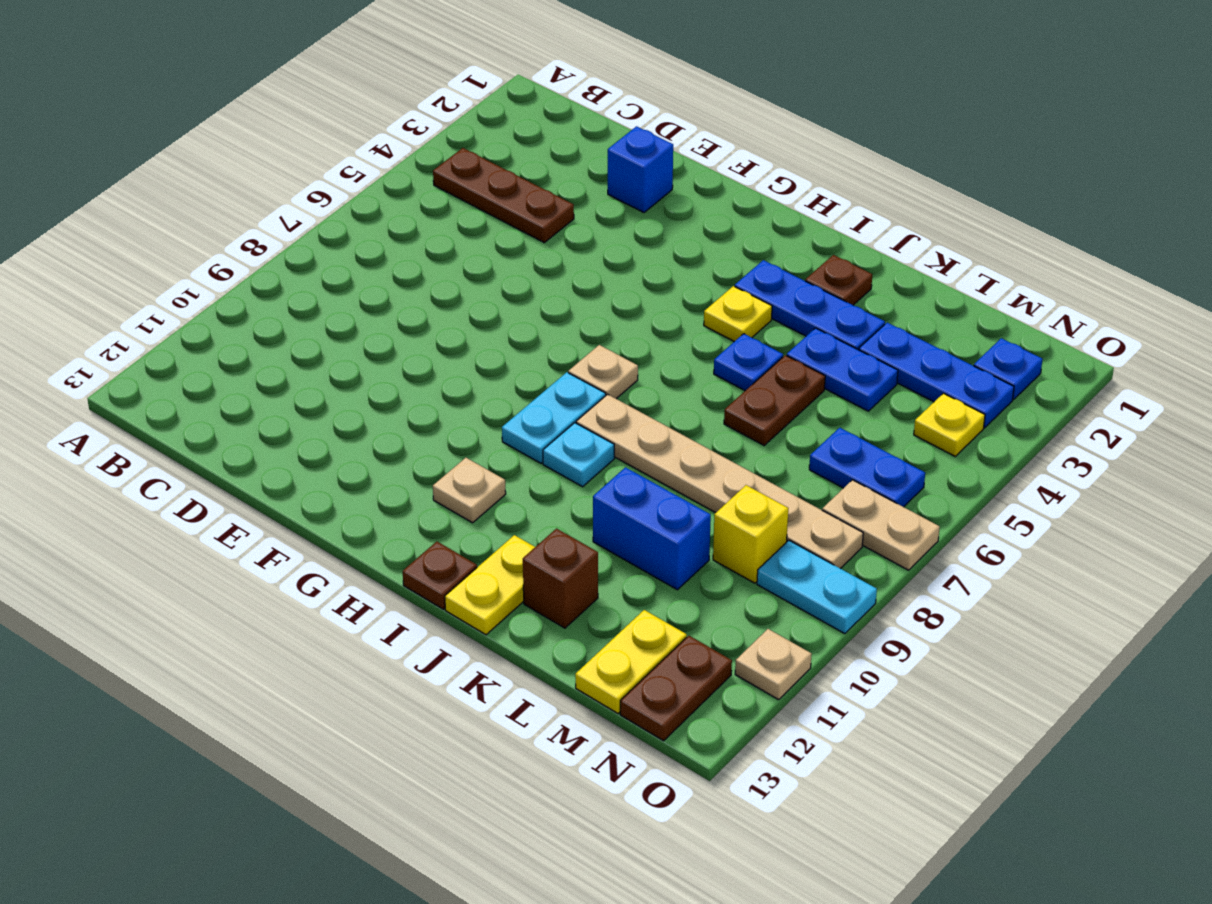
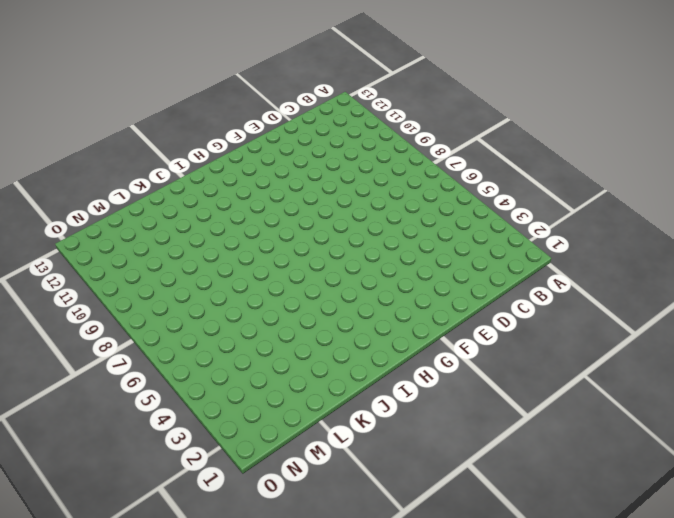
none -> brown 1x3 plate [433,148,574,242]
none -> blue 1x1 brick [608,126,673,213]
none -> tan 1x1 plate [568,345,638,399]

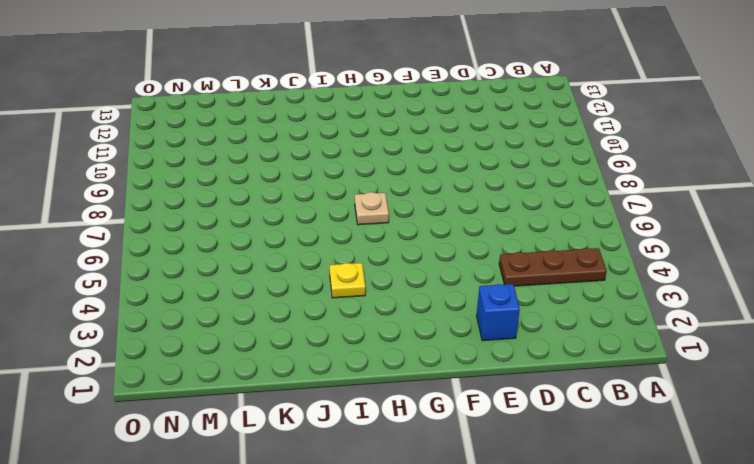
none -> cyan 1x2 plate [502,372,606,463]
none -> tan 1x1 plate [433,458,506,523]
none -> blue 1x3 plate [735,260,885,350]

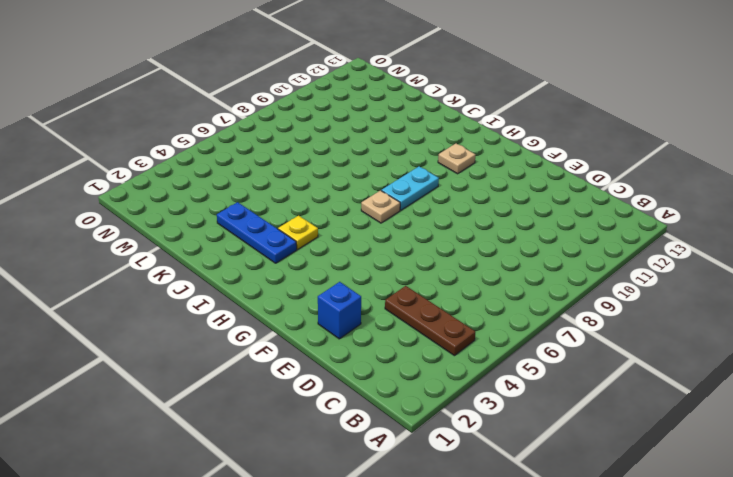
none -> tan 1x6 plate [576,394,863,569]
none -> cyan 1x1 plate [543,423,614,487]
none -> brown 1x1 plate [403,542,477,609]

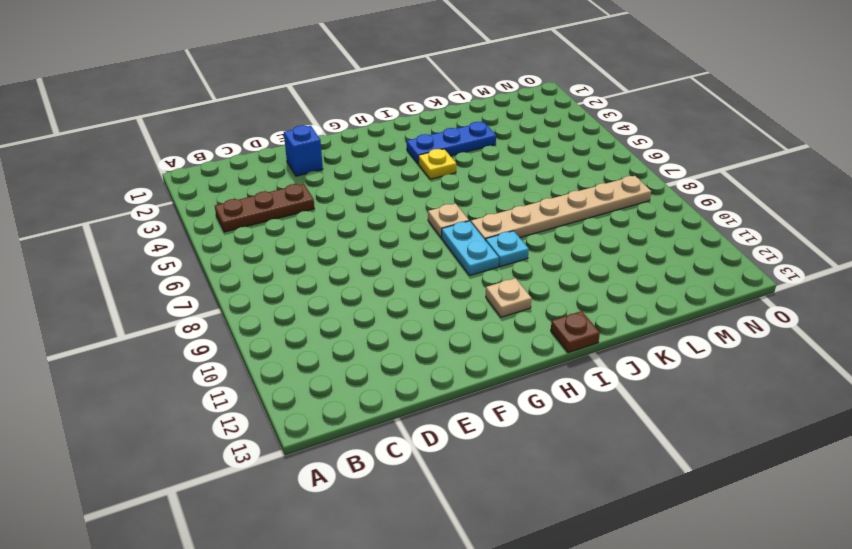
none -> brown 1x1 plate [805,255,872,305]
none -> blue 1x1 plate [714,334,783,391]
none -> yellow 1x2 plate [445,535,535,635]

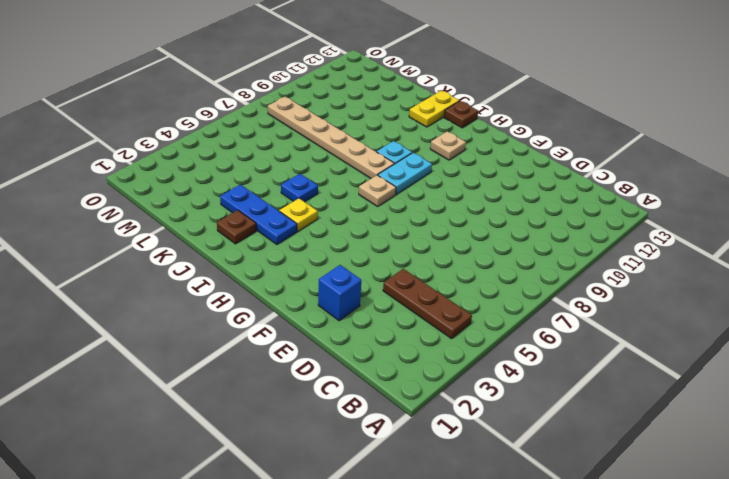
none -> blue 1x2 plate [787,328,898,411]
none -> brown 1x2 plate [724,355,825,445]
none -> blue 1x2 brick [593,467,711,590]

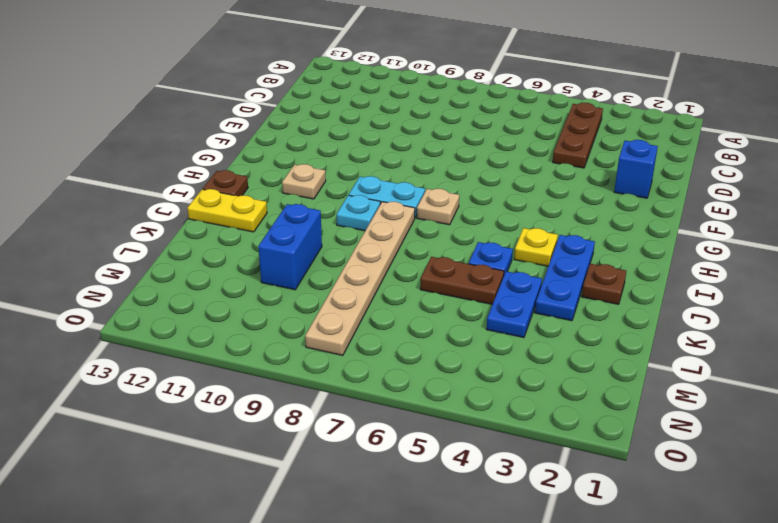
none -> brown 1x1 brick [523,529,598,628]
none -> blue 1x3 plate [859,323,1014,428]
none -> blue 1x2 plate [809,428,925,507]

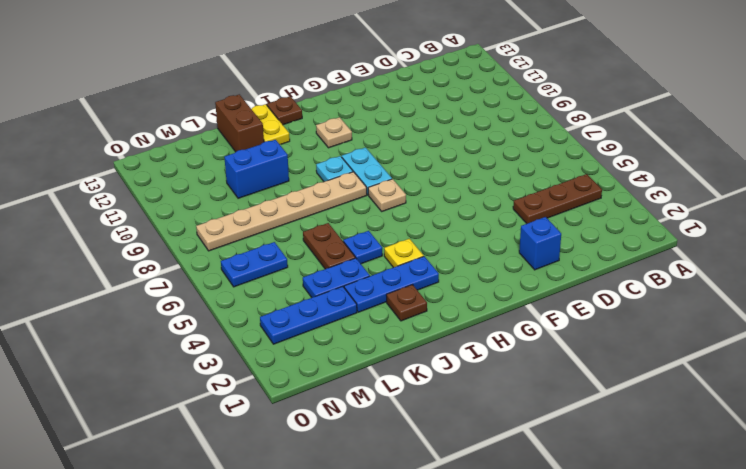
brown 1x2 brick [215,94,264,152] -> brown 1x1 brick [523,529,598,628]
none -> yellow 1x1 brick [713,485,788,583]
none -> yellow 1x2 plate [575,610,687,714]
none -> blue 1x1 plate [974,338,1042,400]

